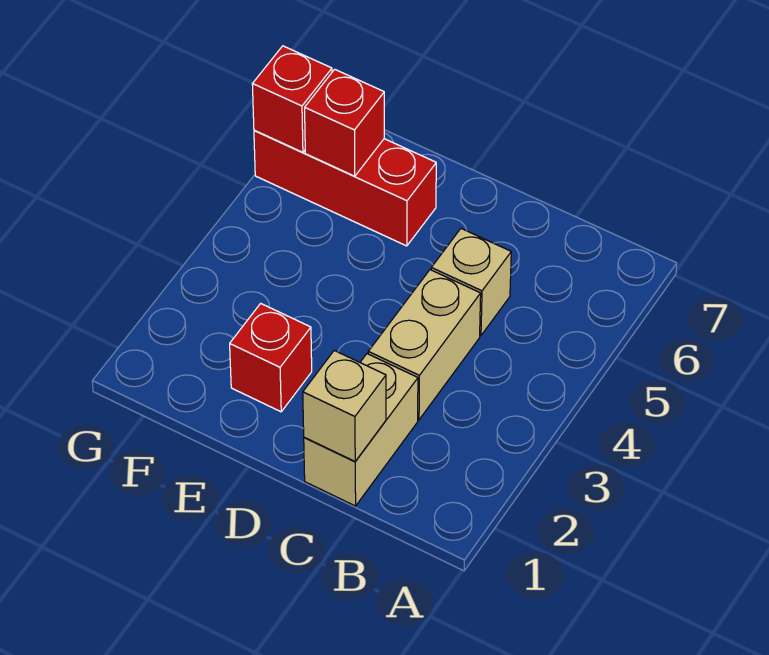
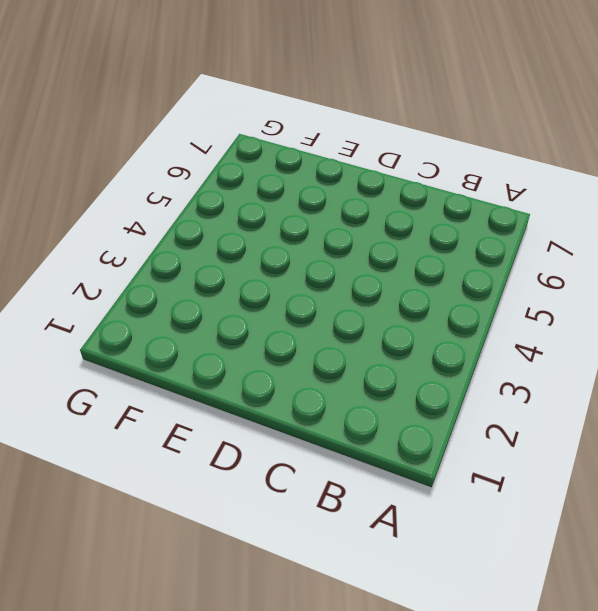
none -> tan 1x2 brick [304,354,418,506]
none -> tan 1x2 brick [368,270,481,420]

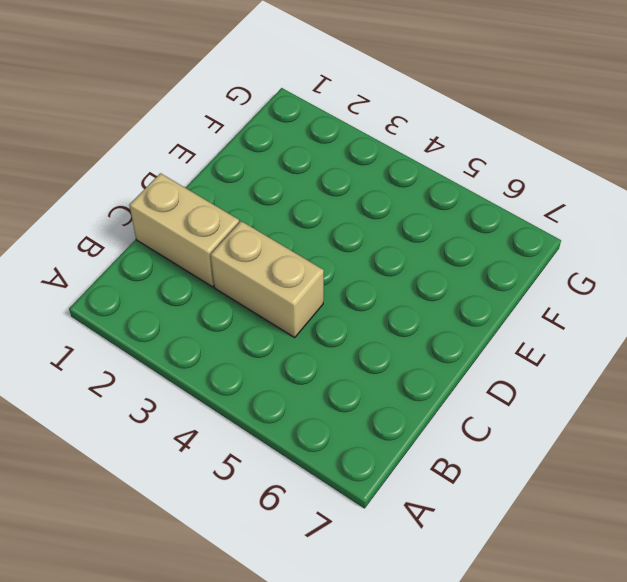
none -> tan 1x1 brick [431,229,511,336]
none -> red 1x1 brick [230,303,312,412]

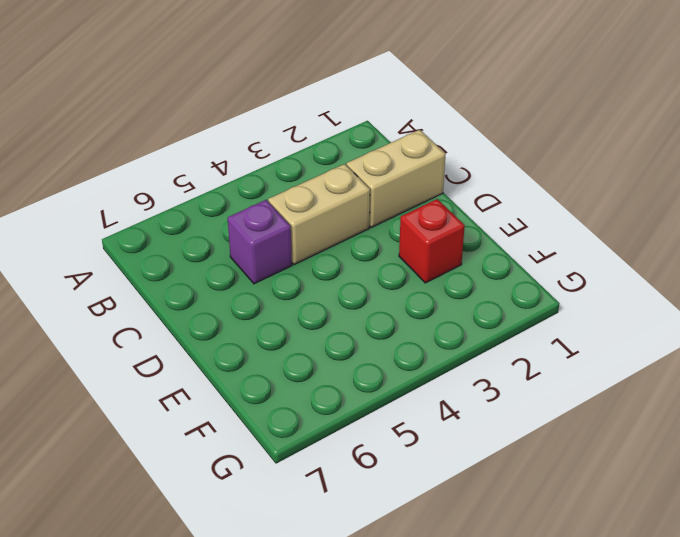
purple 1x1 brick [228,200,292,284] -> tan 1x1 brick [431,229,511,336]
none -> red 1x3 brick [254,130,436,246]
none -> tan 1x1 brick [303,351,386,462]

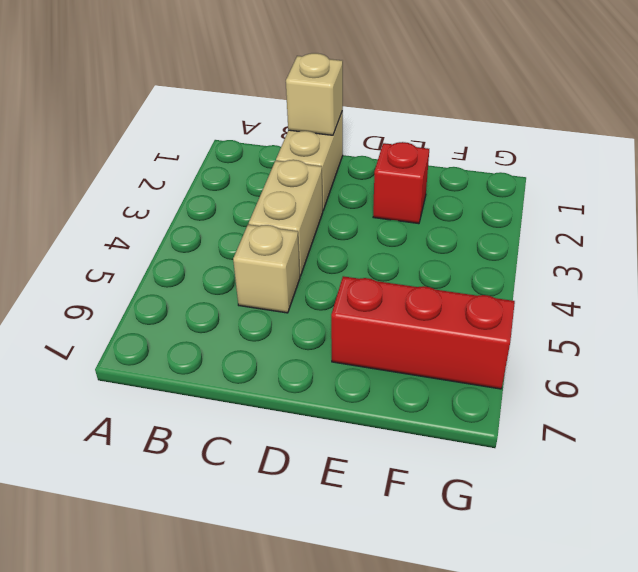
none -> red 1x1 brick [305,69,384,176]
none -> red 1x1 brick [252,46,332,153]

